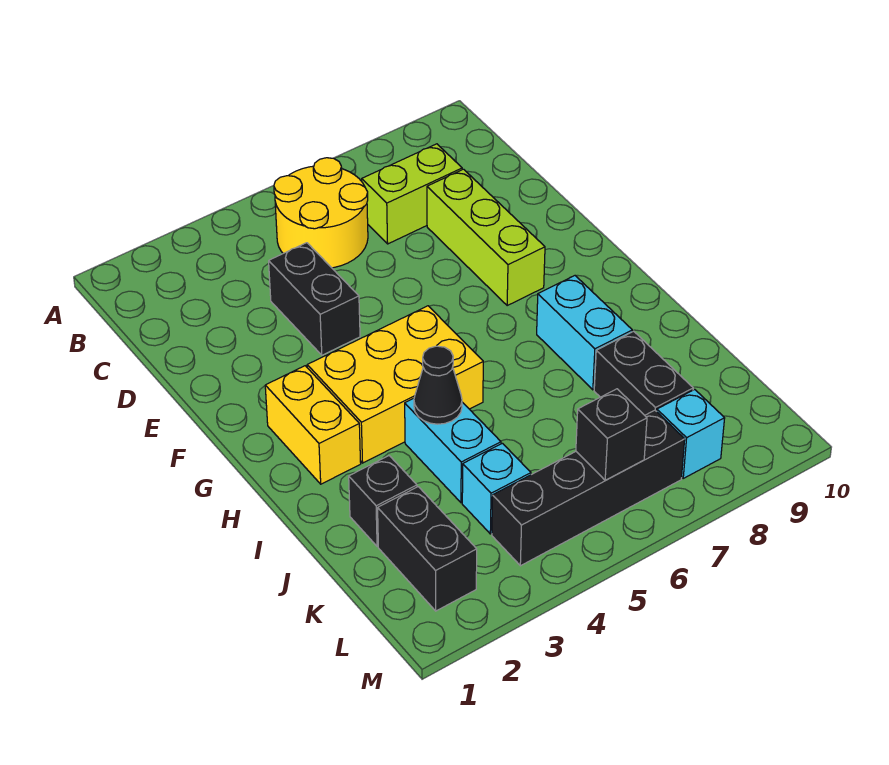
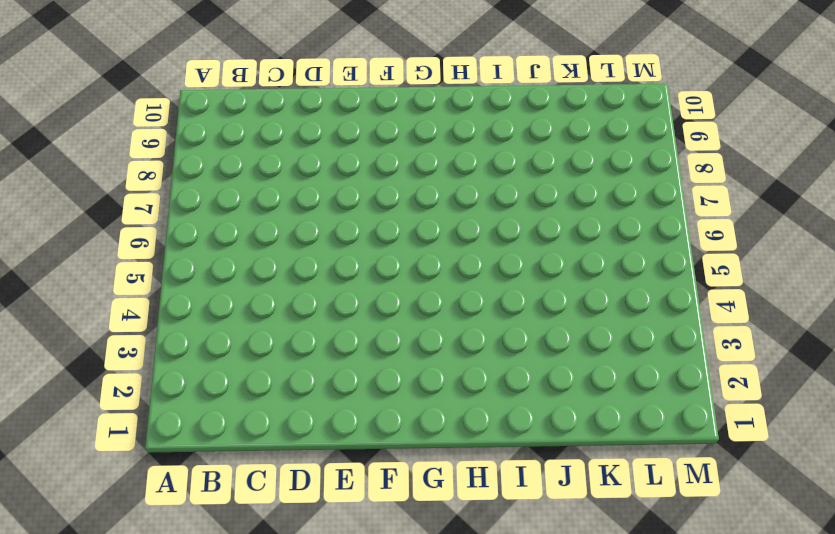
none -> yellow 2x2 round brick [274,158,368,268]
none -> lime 1x2 brick [362,144,462,244]
none -> black 1x2 brick [269,243,360,355]

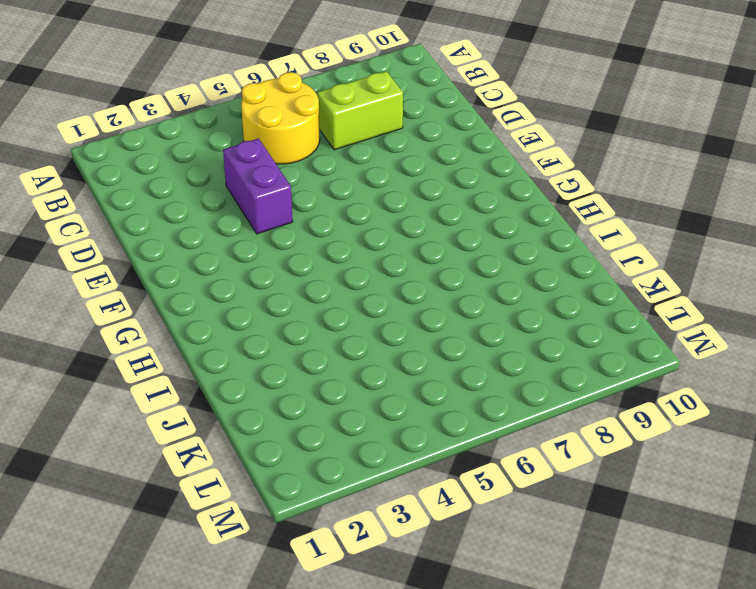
purple 1x2 brick [223,139,293,234] -> black 1x2 brick [269,243,360,355]
none -> lime 1x3 brick [427,169,545,305]
none -> yellow 1x2 brick [265,366,361,484]
none -> yellow 2x3 brick [307,306,483,463]

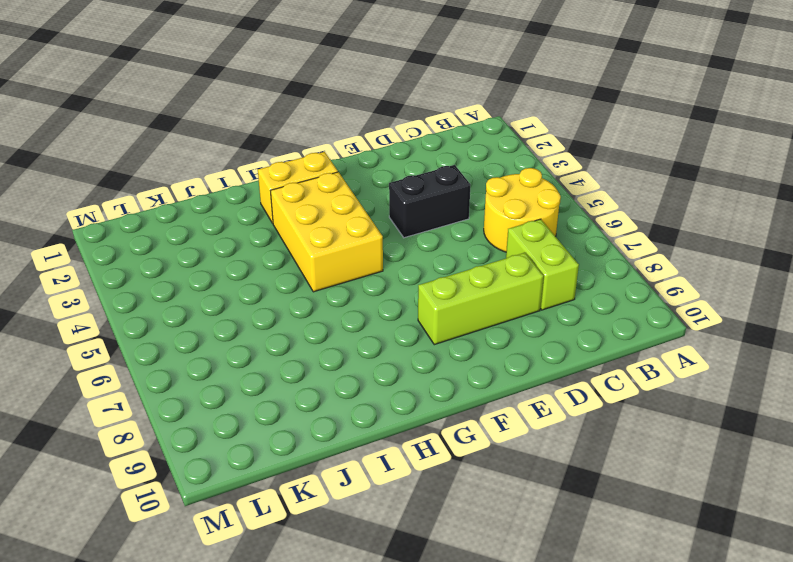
none -> cyan 1x2 brick [537,276,632,390]
none -> cyan 1x2 brick [405,398,501,503]
none -> black 1x1 brick [349,456,417,546]

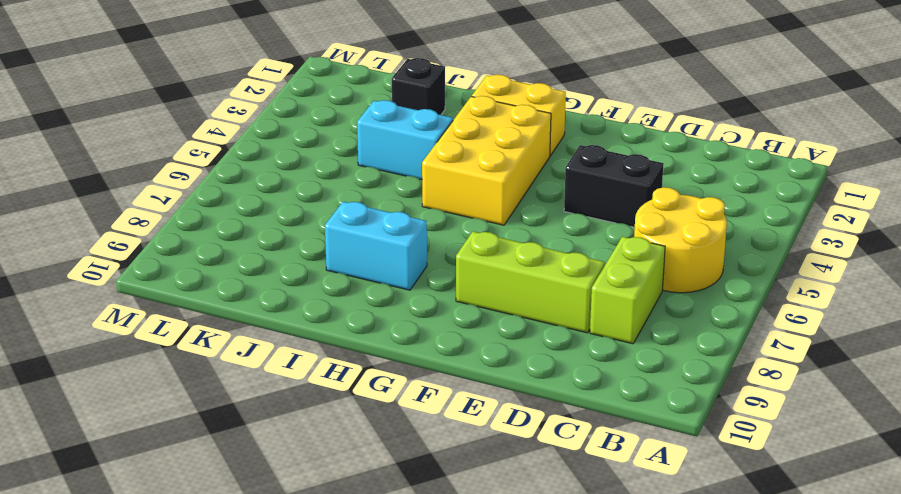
none -> black 1x2 brick [594,331,693,415]
none -> black 1x2 brick [378,487,477,611]
none -> cyan 1x1 brick [462,443,531,534]

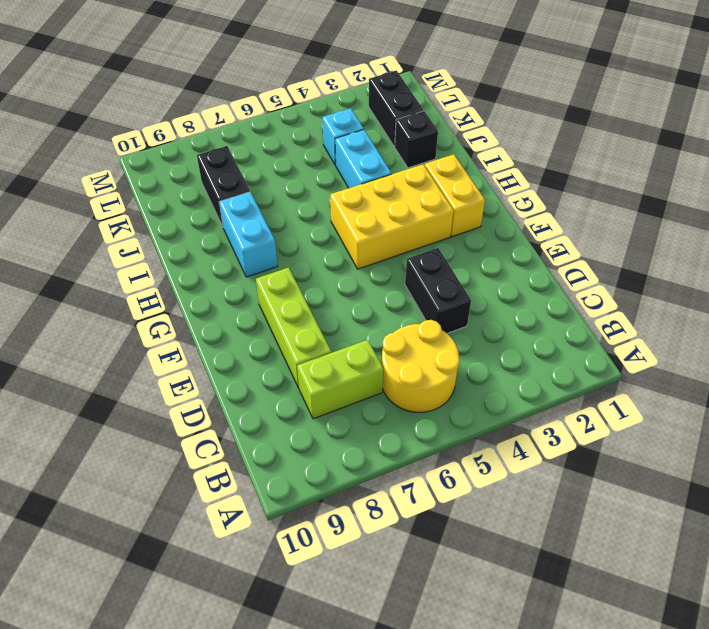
none -> black 1x4 brick [492,410,685,566]
none -> cyan 1x1 brick [657,389,725,478]
none -> black 1x1 cone [414,346,462,424]

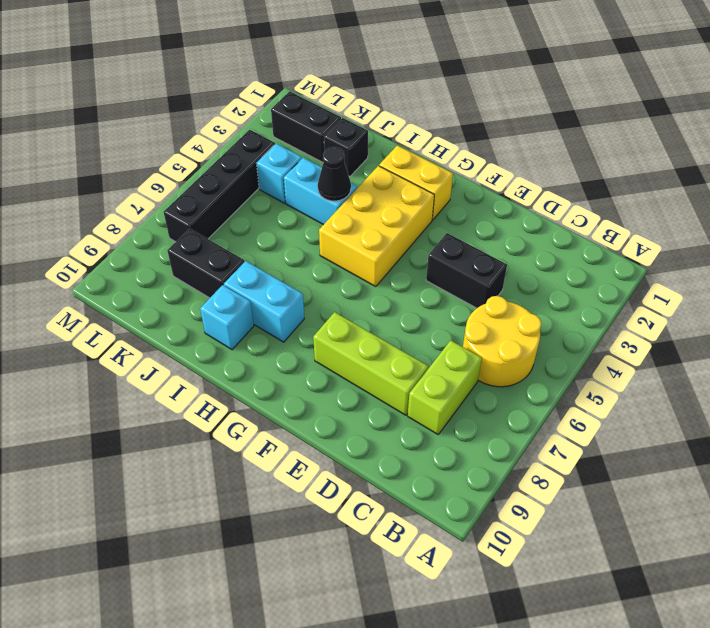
cyan 1x1 brick [200,285,254,350] -> cyan 1x1 brick moved to [657,389,725,478]
none -> black 1x1 brick [576,389,647,480]

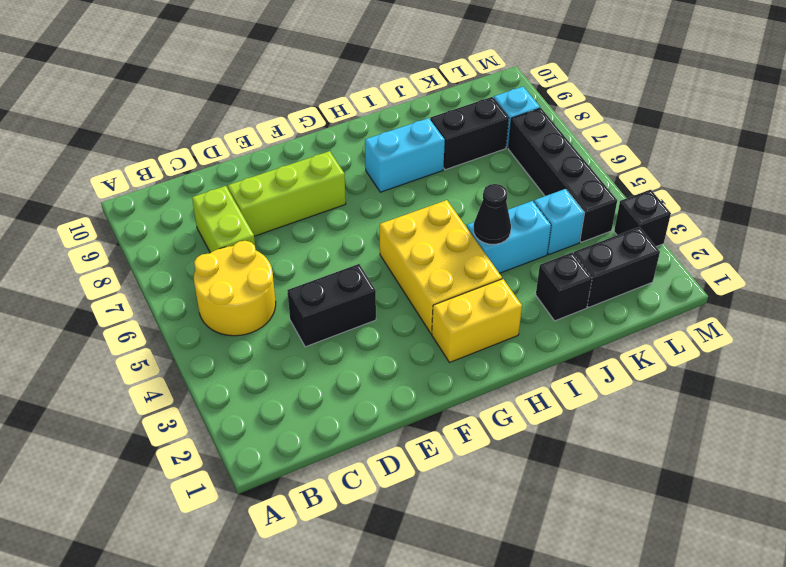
black 1x1 brick [614,190,671,247] -> black 1x1 brick moved to [576,389,647,480]

